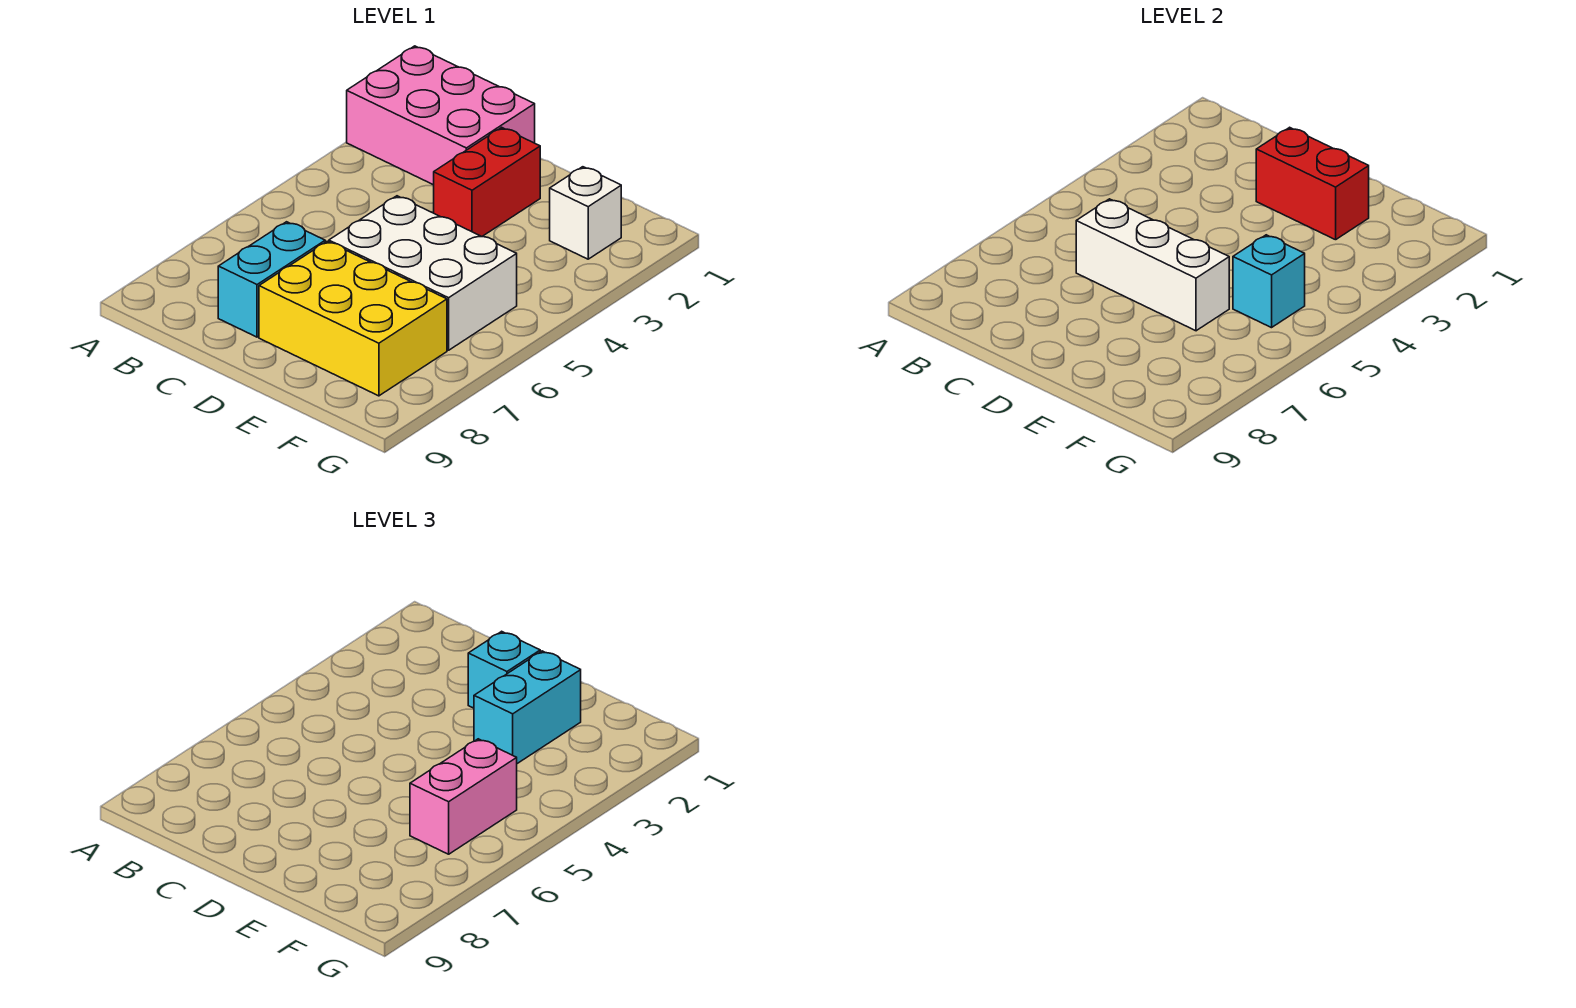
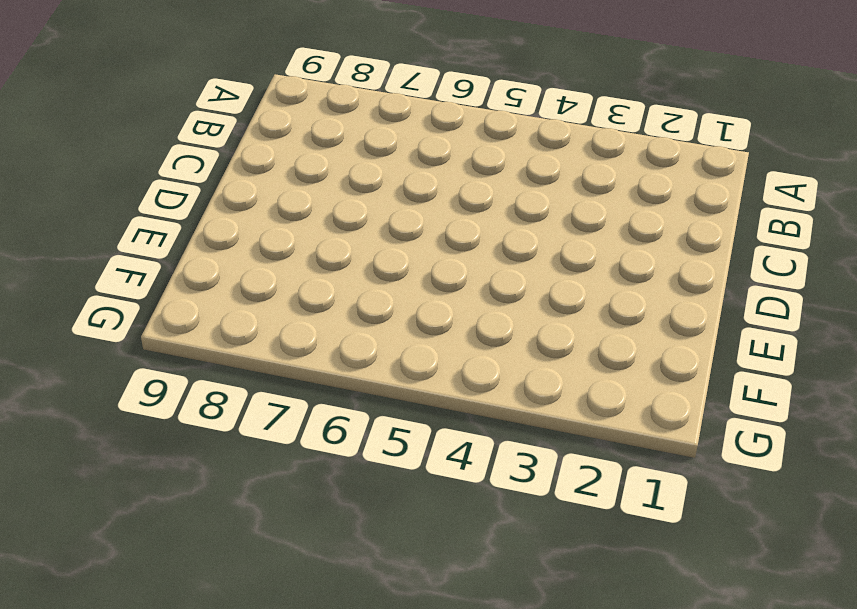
none -> pink 2x3 brick [347,46,535,185]
none -> cyan 1x2 brick [218,222,325,337]
none -> red 1x2 brick [434,127,540,237]

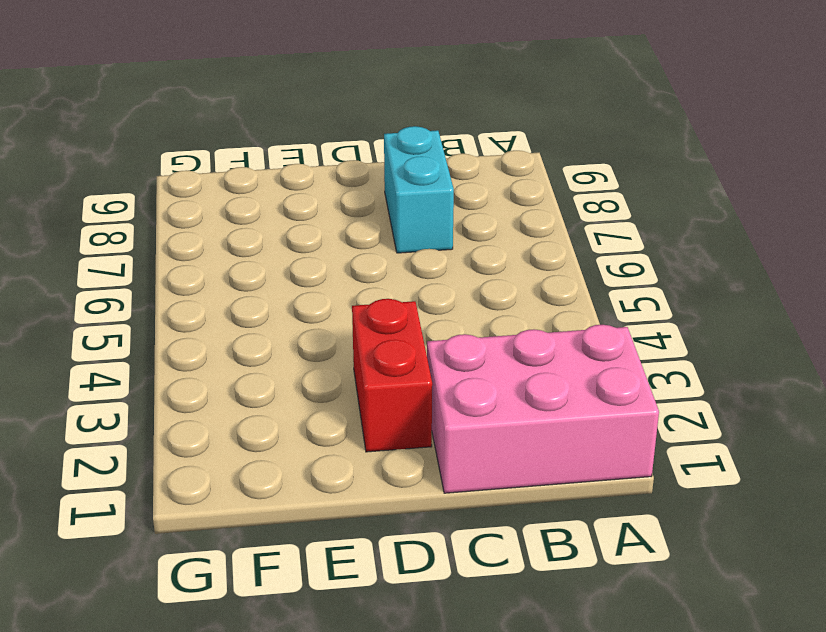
none -> white 2x3 brick [329,196,517,350]
none -> yellow 2x3 brick [259,241,447,396]
none -> white 1x1 brick [550,167,621,259]

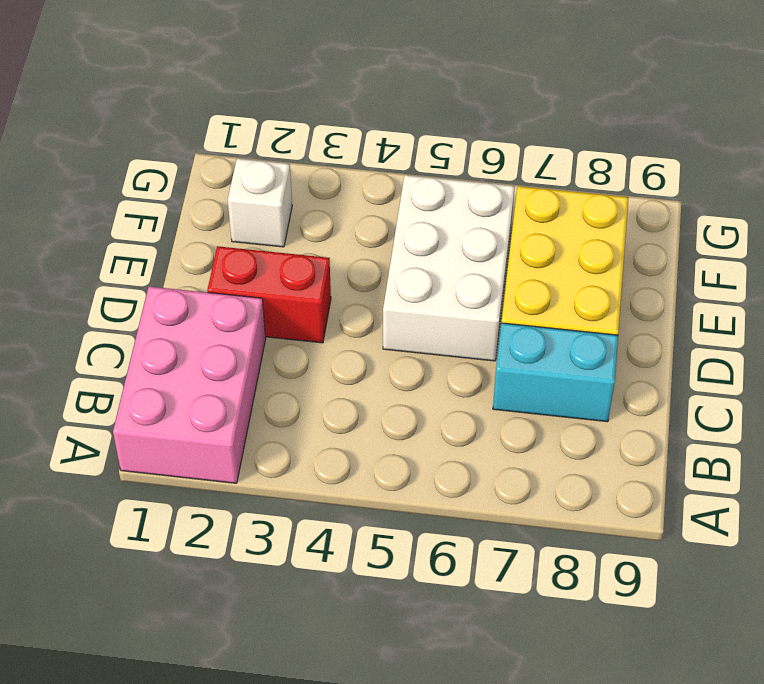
none -> white 1x3 brick [1076,199,1229,331]
none -> red 1x2 brick [1256,127,1369,240]
none -> cyan 1x1 brick [1233,235,1305,328]

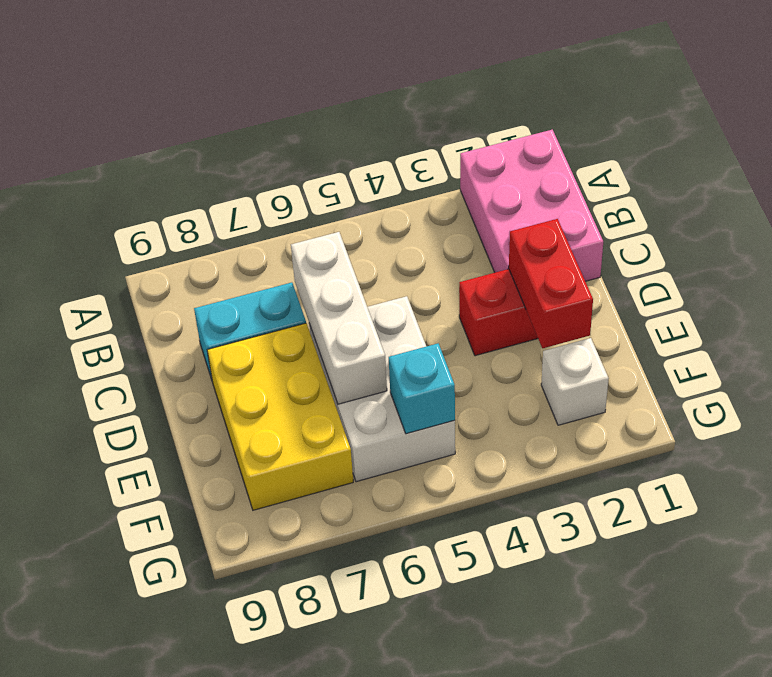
none -> cyan 1x1 brick [468,631,540,708]
none -> cyan 1x2 brick [474,651,581,764]
none -> pink 1x2 brick [410,739,517,854]

